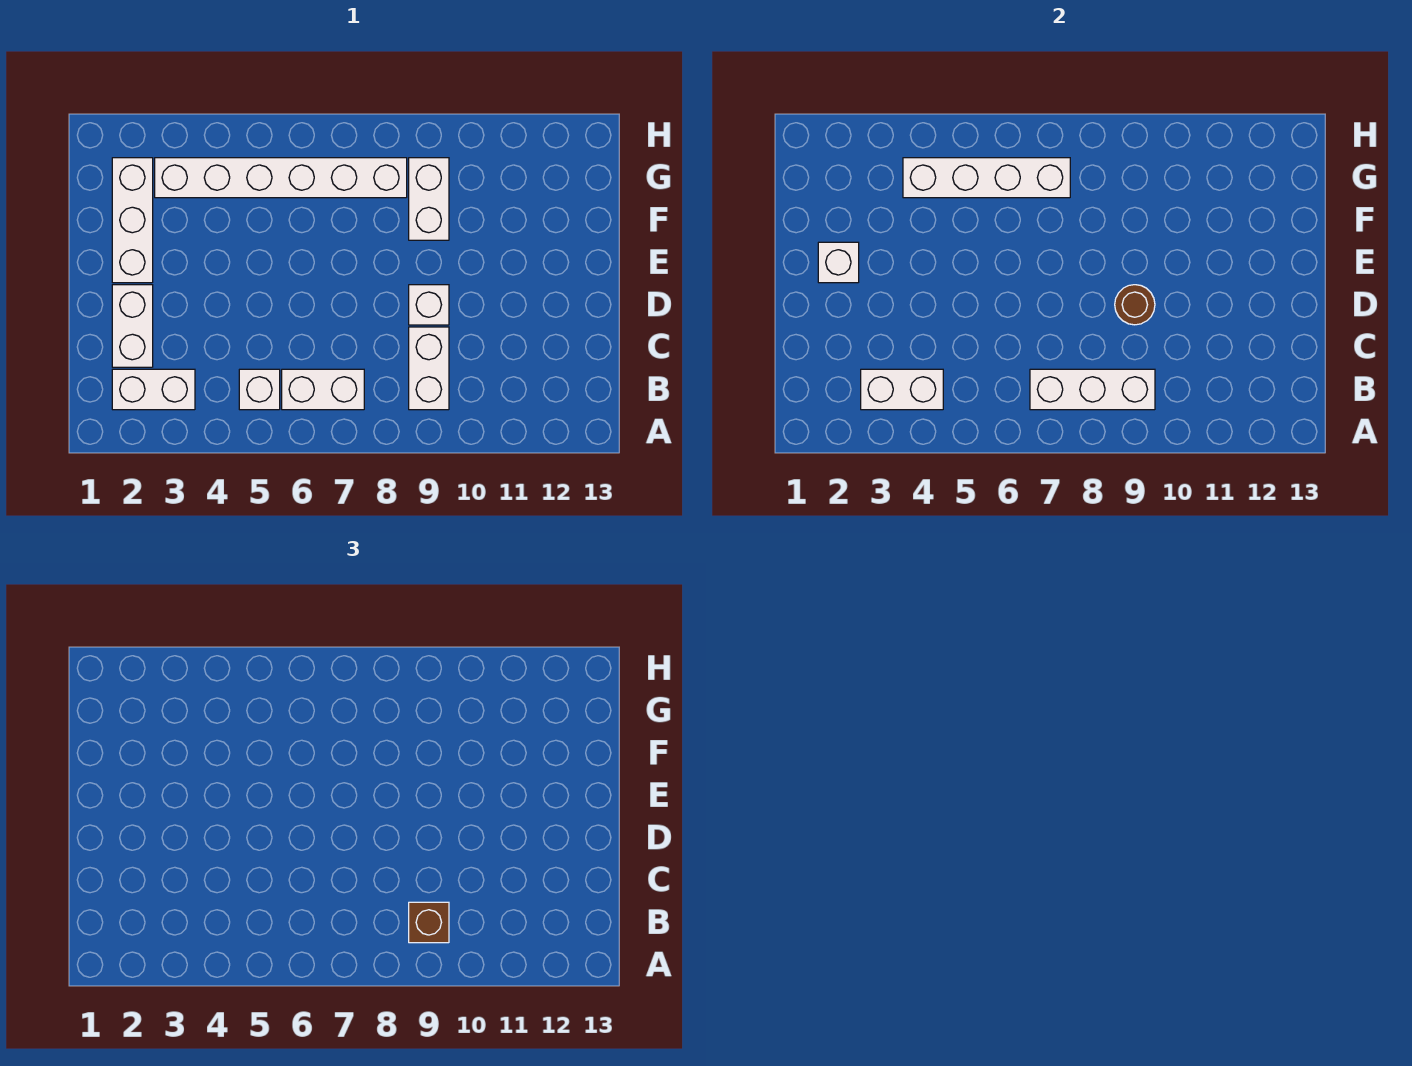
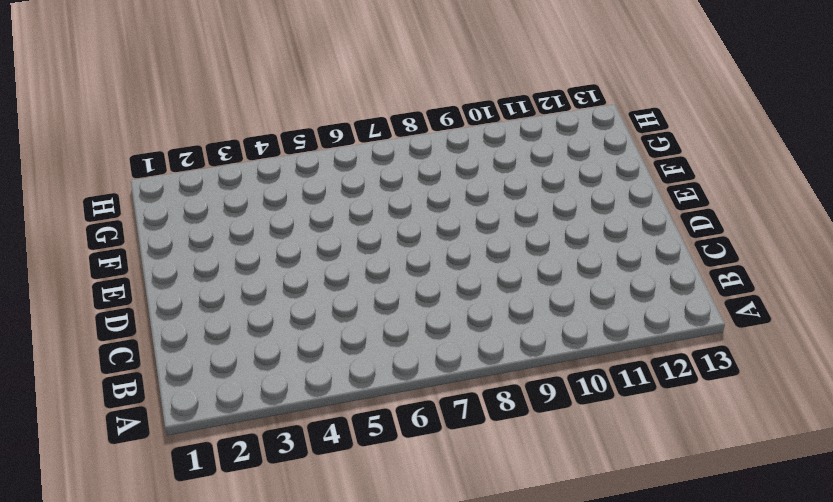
none -> white 1x2 brick [112,369,195,410]
none -> white 1x1 brick [239,369,280,410]
none -> white 1x2 brick [282,369,364,410]

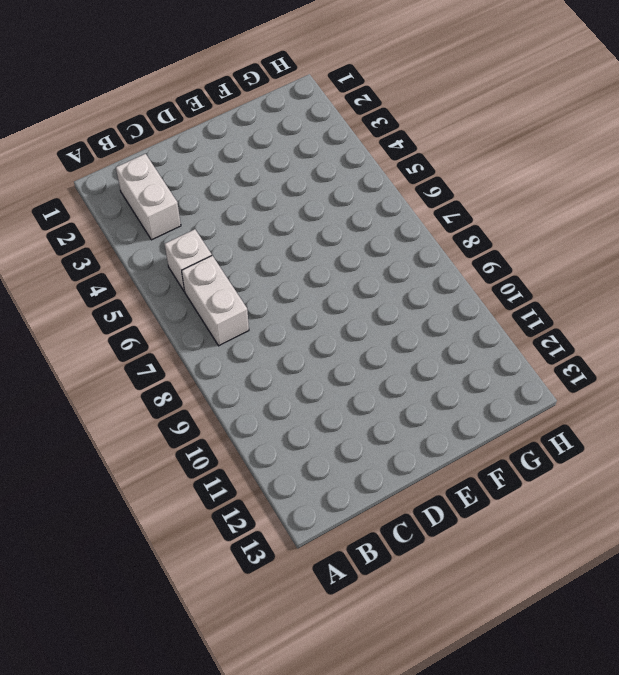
none -> white 1x2 brick [409,327,449,410]
none -> white 1x2 brick [112,285,153,367]
none -> white 1x1 brick [409,285,449,325]

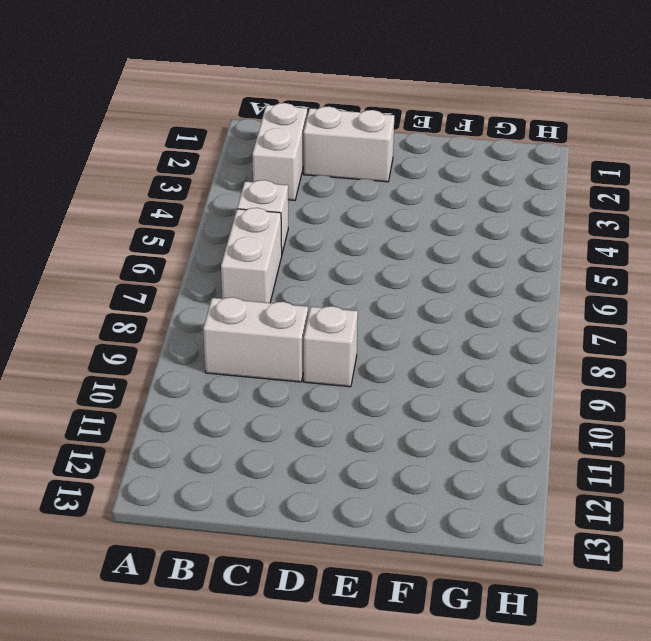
none -> white 1x3 brick [112,158,153,283]
none -> white 1x2 brick [409,158,449,240]
none -> white 1x6 brick [155,158,407,198]

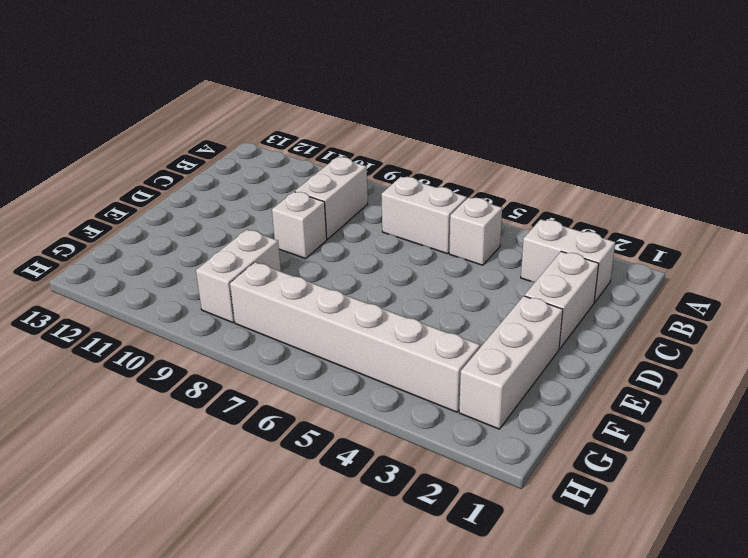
none -> white 1x2 brick [861,369,943,410]
none -> white 1x3 brick [1030,369,1155,410]
none -> brown 1x1 round brick [1115,285,1155,325]

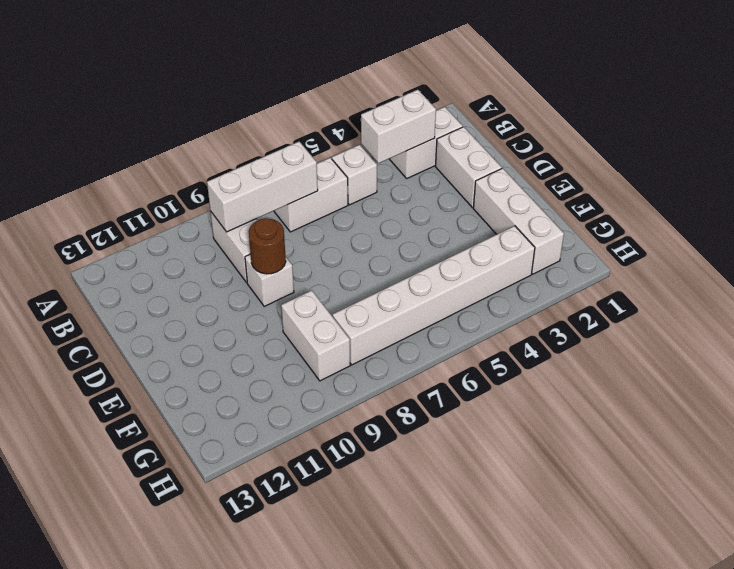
none -> white 1x1 brick [818,242,859,283]
none -> white 1x4 brick [903,158,1070,198]
none -> brown 1x1 brick [409,902,449,943]

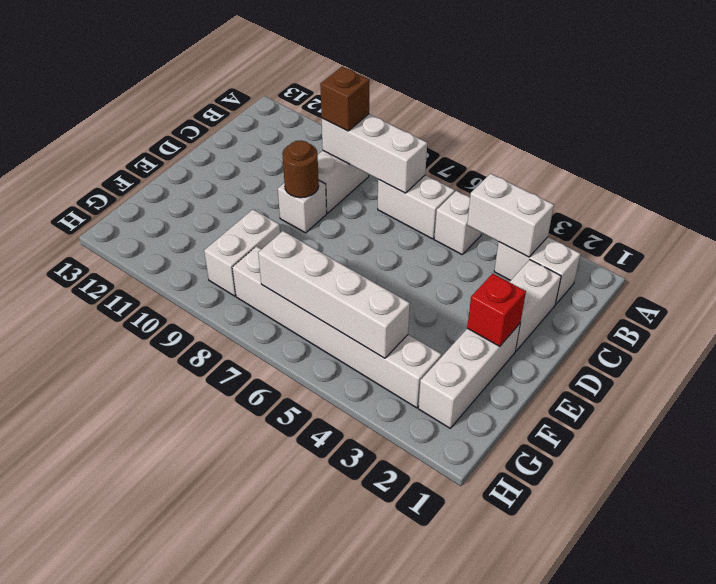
red 1x1 brick [467,274,526,346] -> white 1x1 brick [818,242,859,283]

